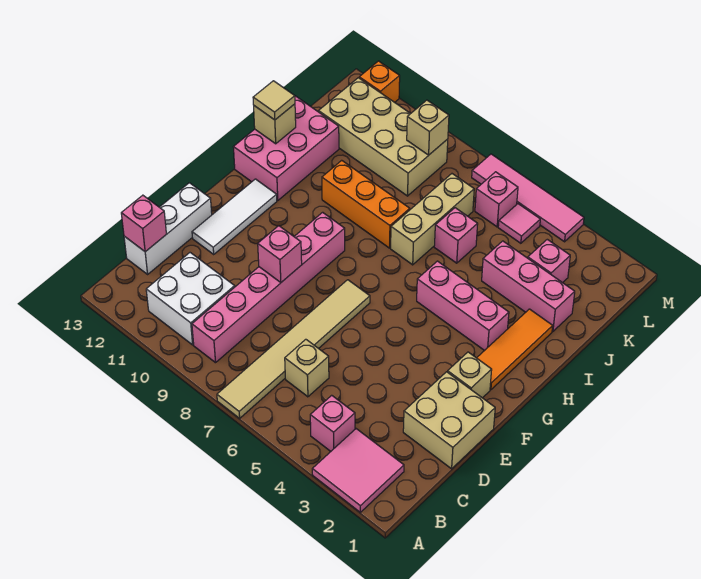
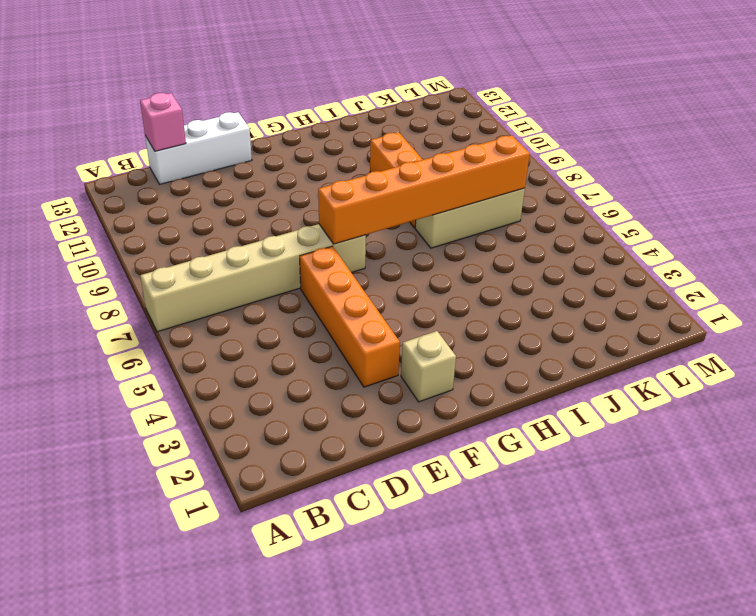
tan 1x6 brick [140,224,366,332] -> tan 1x6 tile [217,280,370,418]
orange 1x4 brick [300,246,400,387] -> none
orange 1x6 brick [318,136,530,244] -> none
none -> pink 2x2 tile [312,429,404,512]
none -> pink 1x1 brick [310,395,355,451]
none -> pink 1x6 brick [192,212,345,363]

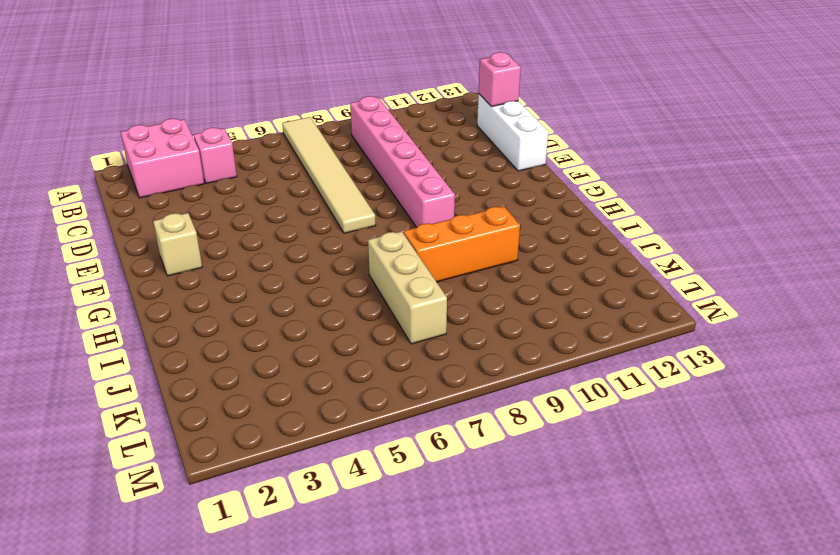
pink 2x2 brick [121,119,204,198] -> pink 2x2 tile [312,429,404,512]
none -> white 2x2 brick [146,253,235,345]
none -> tan 1x1 brick [285,339,329,397]
none -> tan 2x2 brick [403,372,495,469]

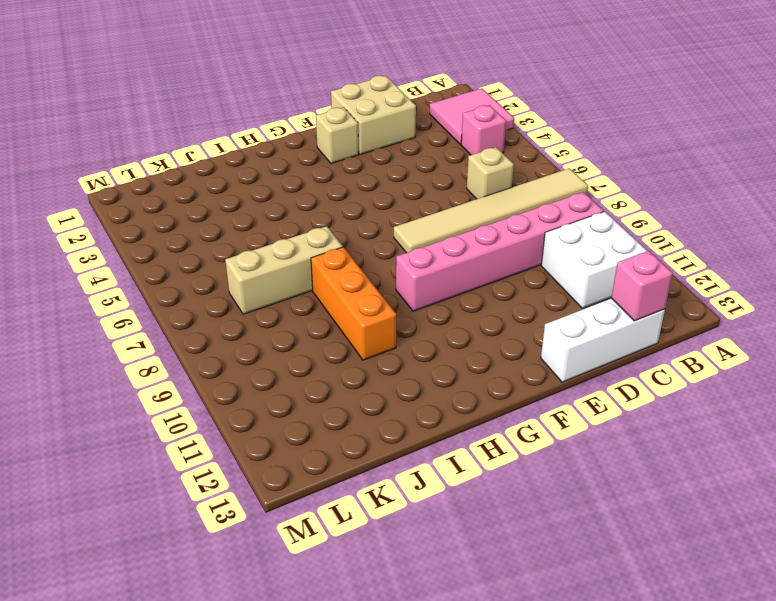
none -> white 1x3 tile [192,179,277,254]
none -> orange 1x3 tile [477,309,553,390]
none -> pink 1x3 brick [417,261,509,351]

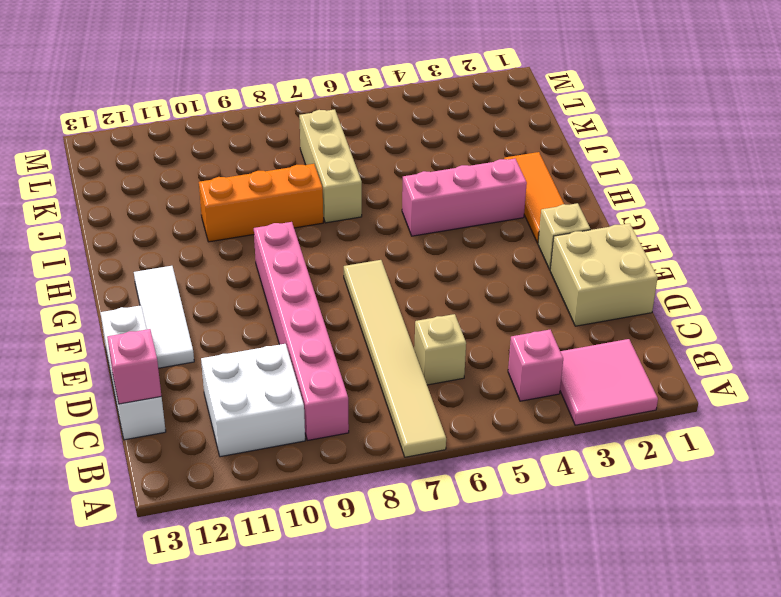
none -> pink 2x3 brick [234,96,339,200]
none -> pink 1x3 brick [482,241,575,331]
none -> pink 1x1 brick [434,208,478,263]

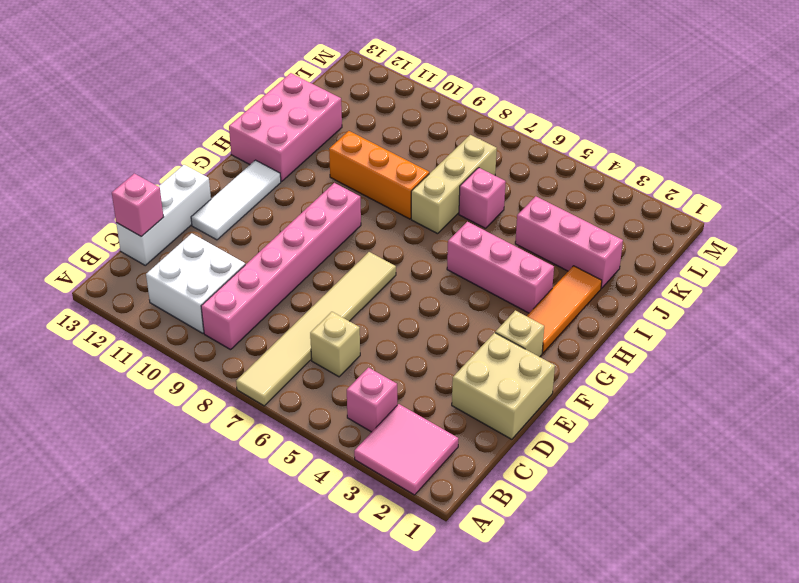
none -> pink 1x1 brick [528,239,570,283]
none -> tan 2x4 brick [319,78,448,196]
none -> pink 1x1 tile [498,204,540,243]

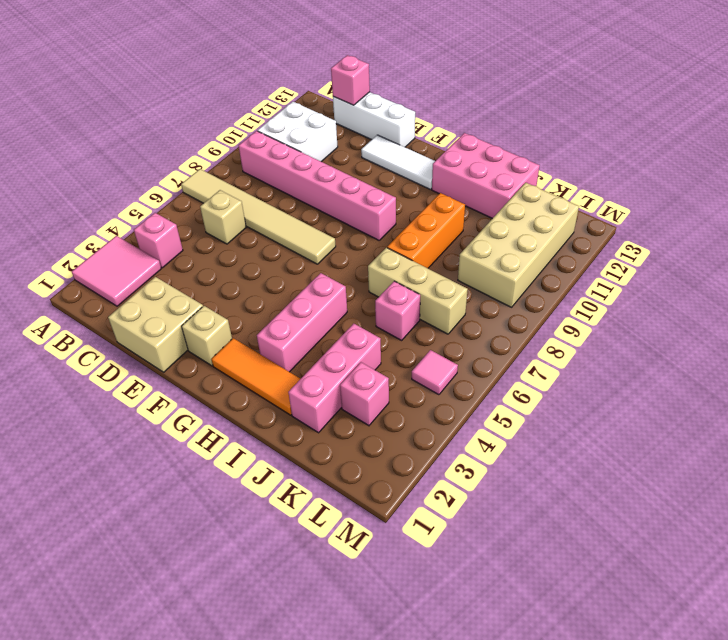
none -> pink 1x1 brick [475,172,518,227]
none -> pink 1x4 tile [472,154,584,242]
none -> orange 1x1 brick [359,61,400,102]

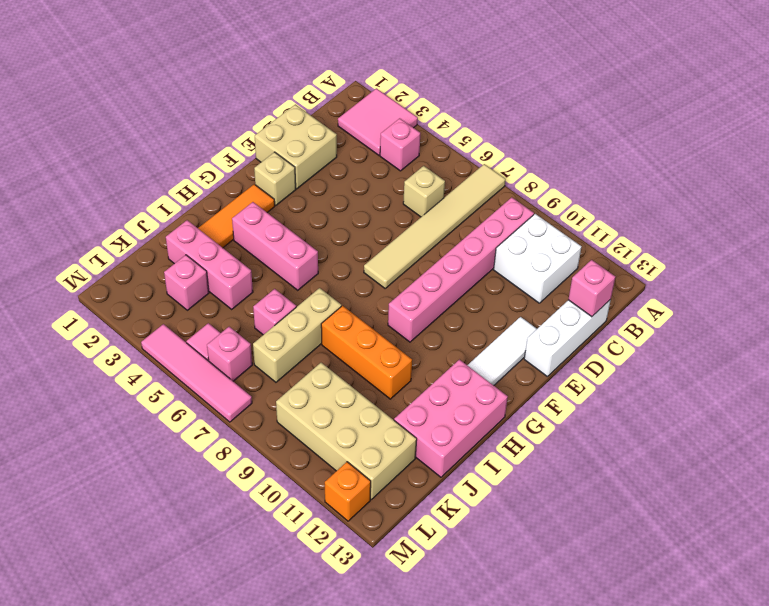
none -> pink 1x1 brick [258,226,302,283]
none -> tan 1x1 brick [254,104,296,144]
none -> tan 1x1 brick [407,100,449,155]

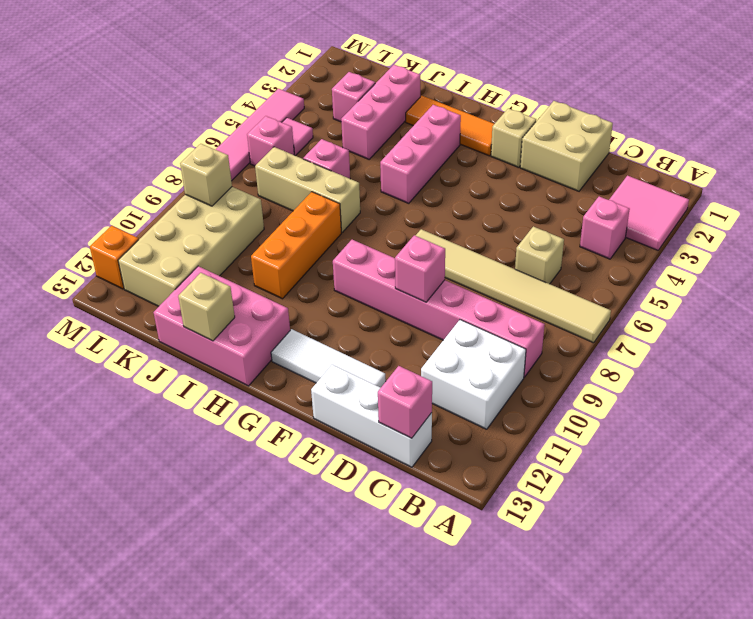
none -> tan 1x1 tile [253,81,295,120]

